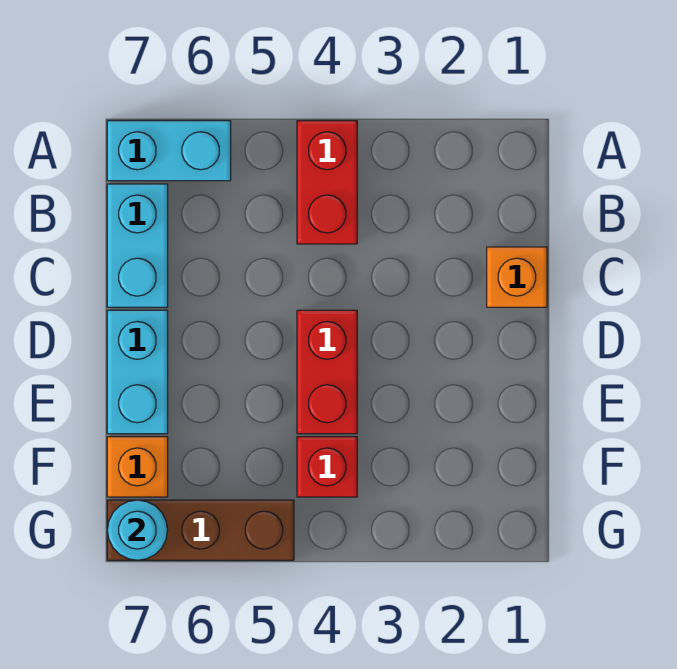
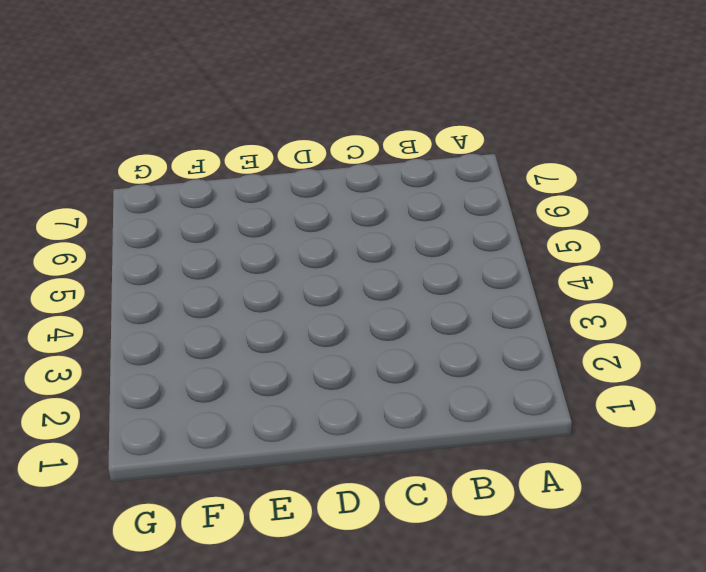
none -> red 1x2 brick [297,121,357,244]
none -> cyan 1x2 brick [107,121,231,181]

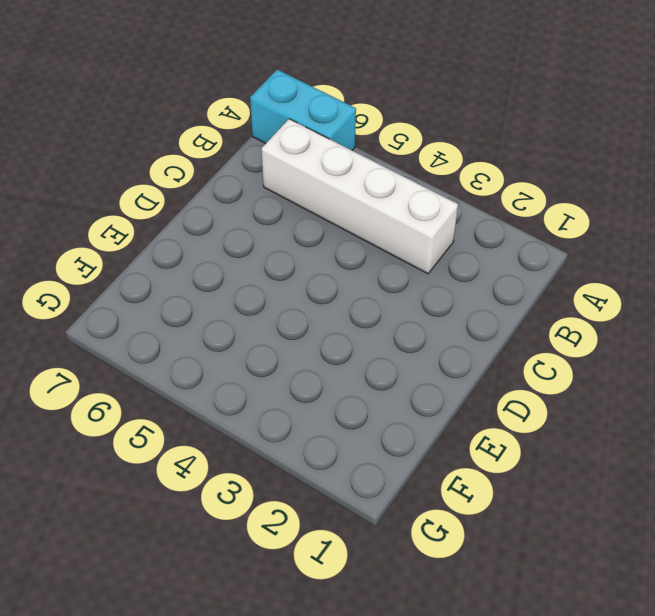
white 1x4 brick [262,119,458,274] -> red 1x2 brick [297,121,357,244]
none -> cyan 1x2 brick [107,184,168,307]
none -> orange 1x1 brick [487,247,547,307]

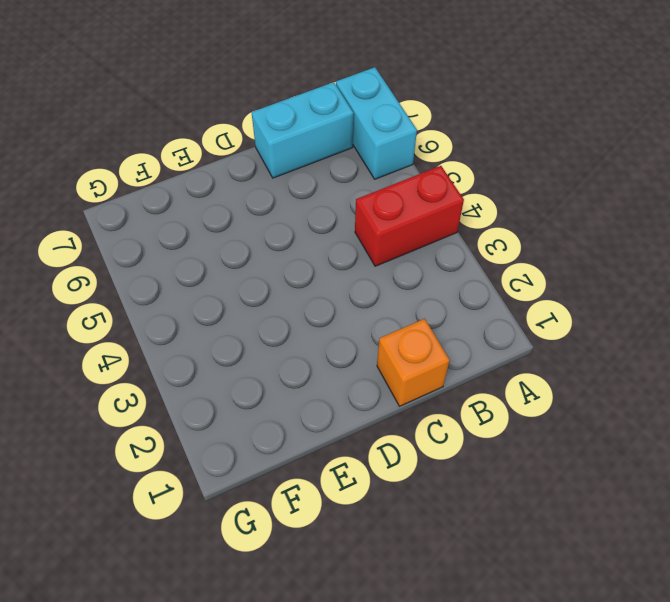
none -> red 1x2 brick [297,310,357,434]
none -> cyan 1x2 brick [107,310,168,434]

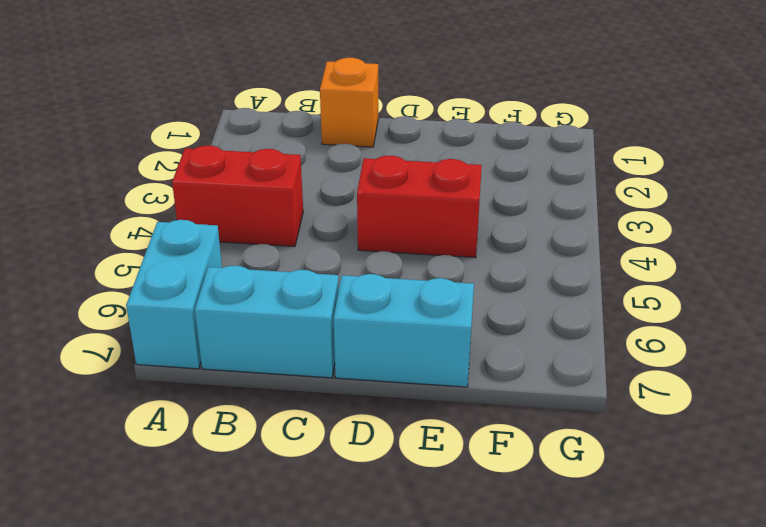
none -> red 1x1 brick [297,437,357,497]
none -> orange 1x1 brick [107,437,168,497]

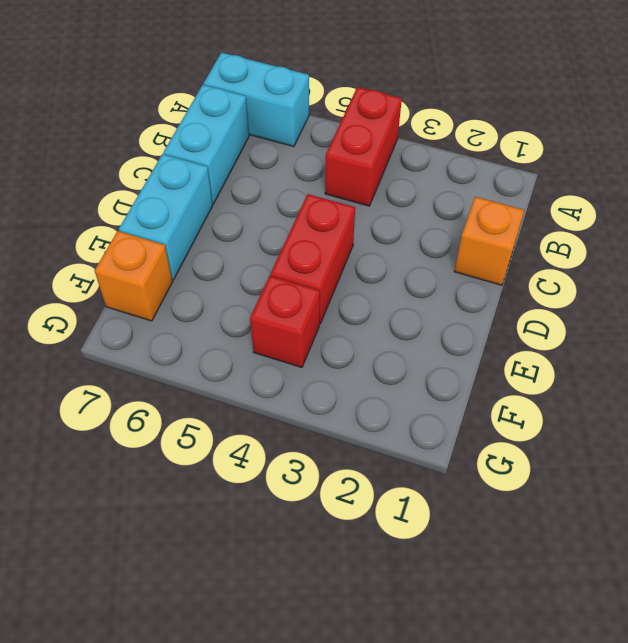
none -> brown 1x3 brick [107,500,294,560]
none -> cyan 1x1 round brick [107,500,168,560]

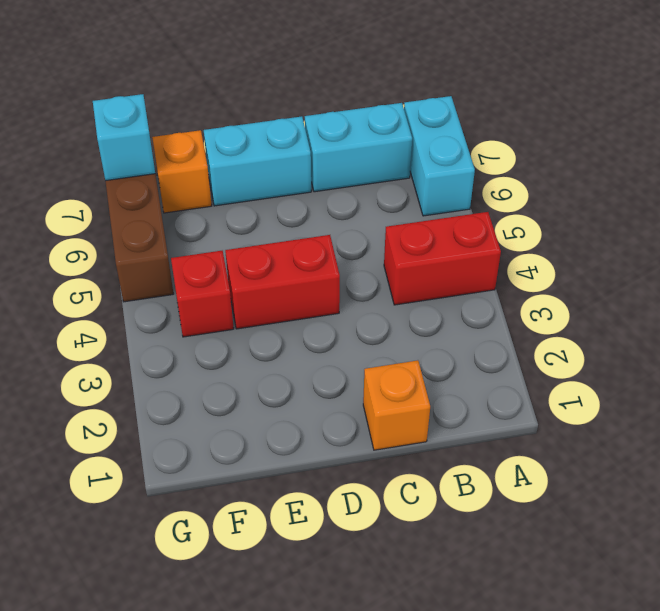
cyan 1x1 brick [93,94,155,181] -> cyan 1x1 round brick [107,500,168,560]

